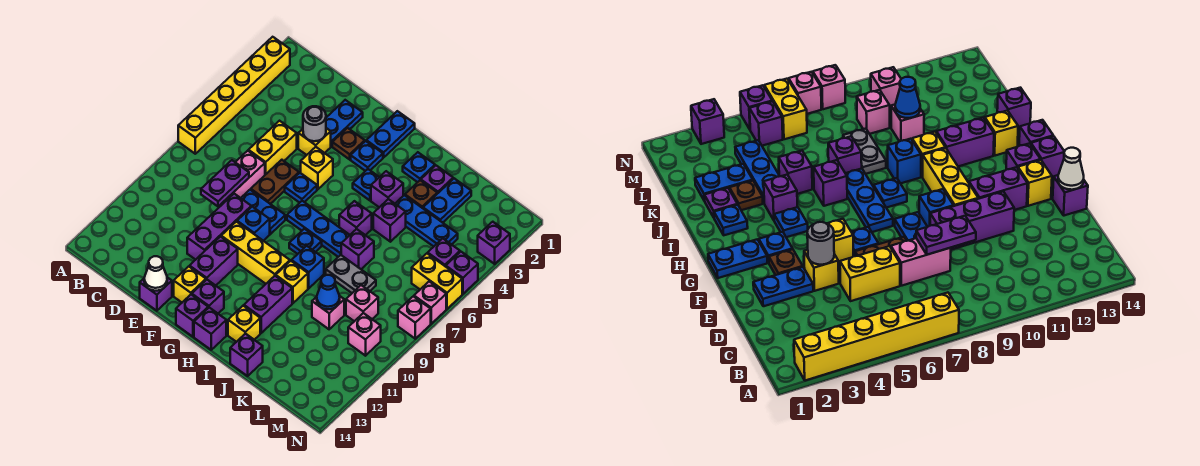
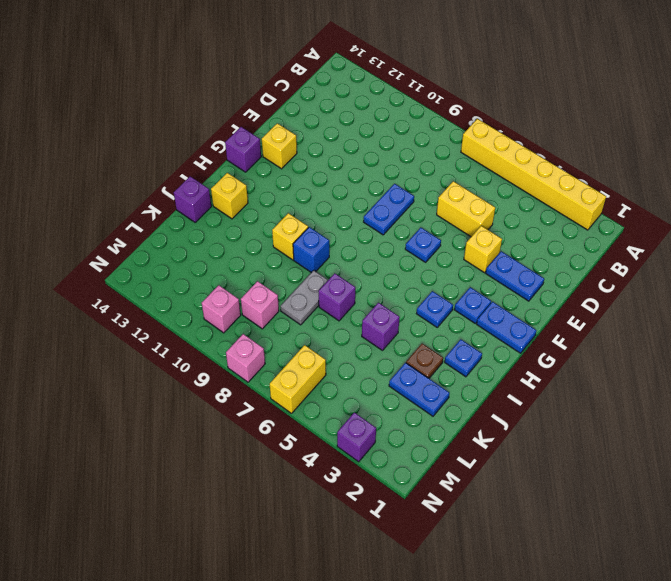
none -> pink 1x2 brick [225,151,265,201]
none -> brown 1x2 plate [251,160,299,204]
none -> purple 1x3 brick [187,194,251,260]
none -> purple 1x1 brick [140,277,172,311]

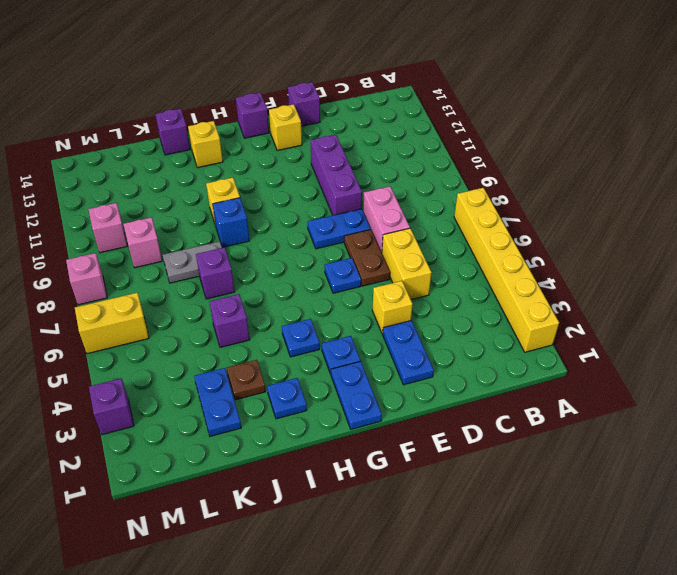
none -> brown 1x1 plate [332,128,365,159]
none -> yellow 1x1 brick [301,147,333,189]
none -> blue 1x1 brick [237,207,270,241]
none -> yellow 1x3 brick [221,222,290,284]

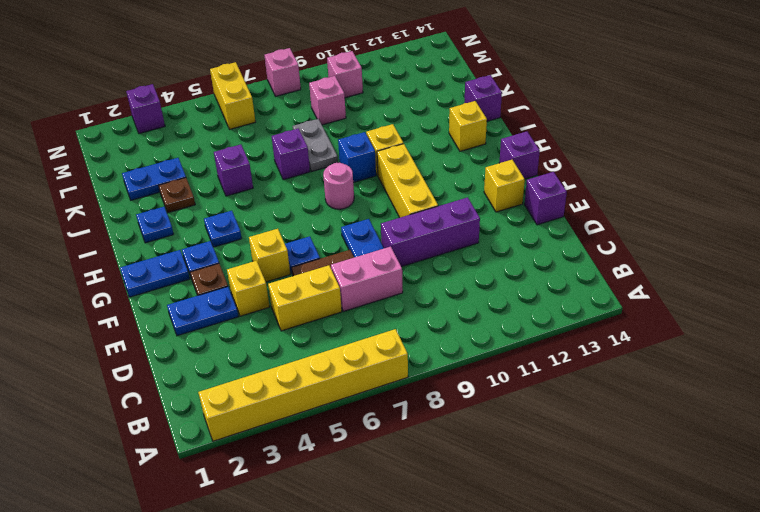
pink 1x1 round brick [323,163,354,209] -> blue 1x1 plate [289,229,322,254]
none -> blue 1x1 brick [237,207,270,241]
none -> purple 1x2 brick [190,237,238,286]
none -> blue 1x3 plate [287,201,350,257]
none -> purple 1x1 brick [192,280,224,313]

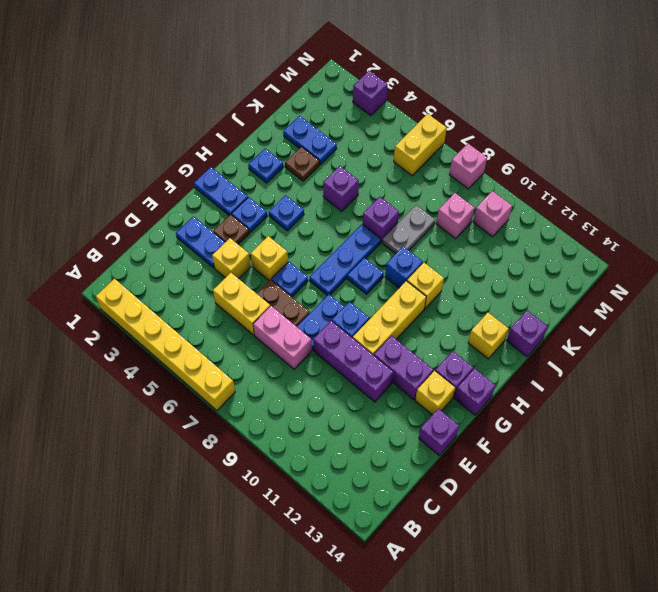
none -> purple 1x1 brick [194,308,226,350]
none -> purple 1x1 brick [371,171,403,207]
none -> purple 1x1 brick [339,201,372,235]
none -> purple 1x2 brick [244,276,292,333]

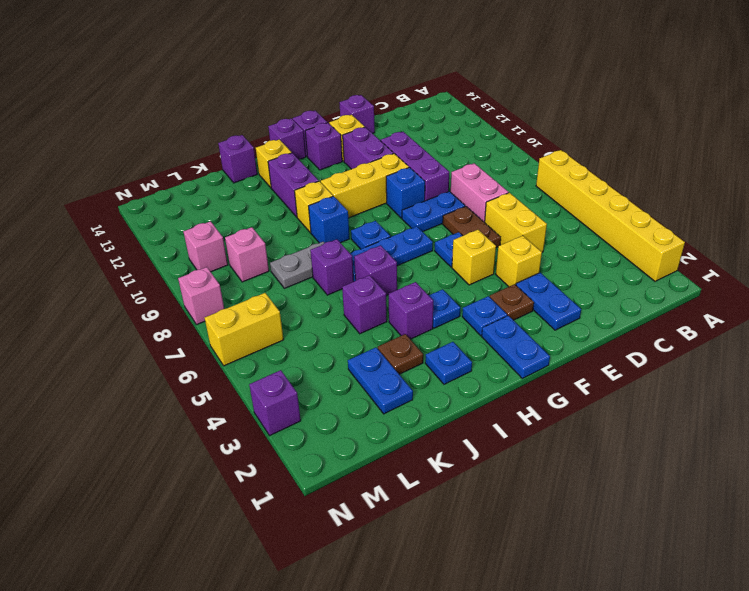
none -> purple 1x1 plate [421,166,453,194]
none -> blue 1x3 plate [395,195,458,247]
none -> pink 1x1 brick [312,296,344,329]
none -> purple 1x1 brick [428,238,460,267]

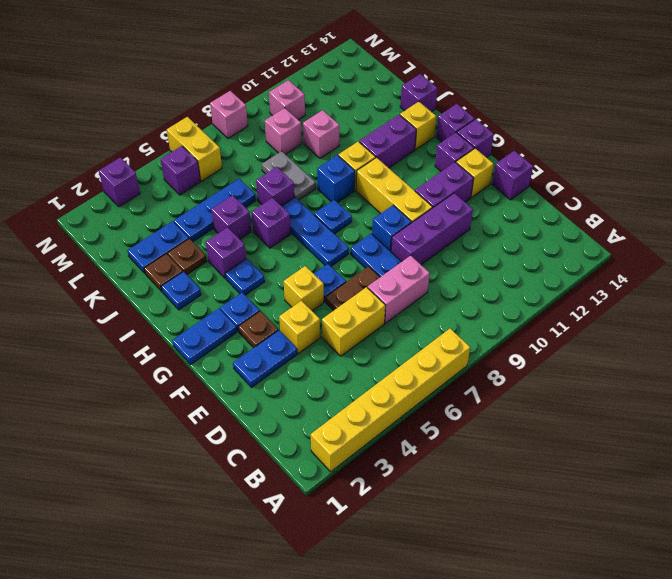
brown 1x1 plate [144,254,183,291] -> purple 1x1 plate [421,166,453,194]
blue 1x3 plate [174,179,256,242] -> blue 1x3 plate turned to [395,195,458,247]
none -> purple 1x1 brick [446,252,478,294]
none -> pink 1x1 brick [414,281,446,324]
none -> purple 1x2 plate [201,160,249,206]
none -> grey 1x1 round brick [303,106,326,141]

